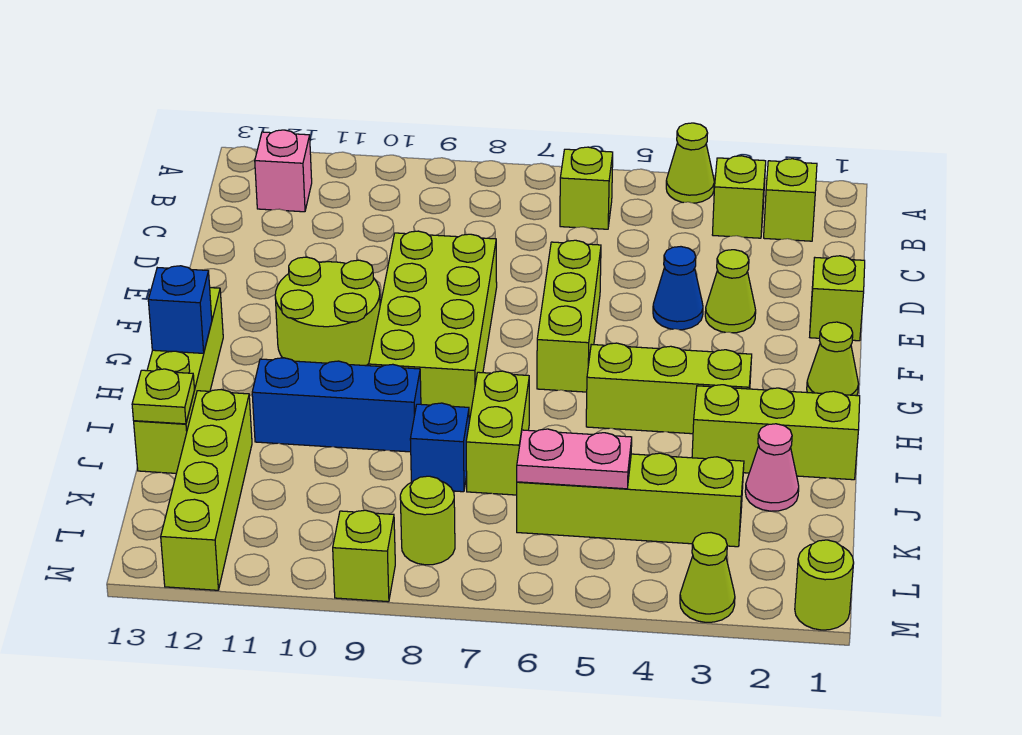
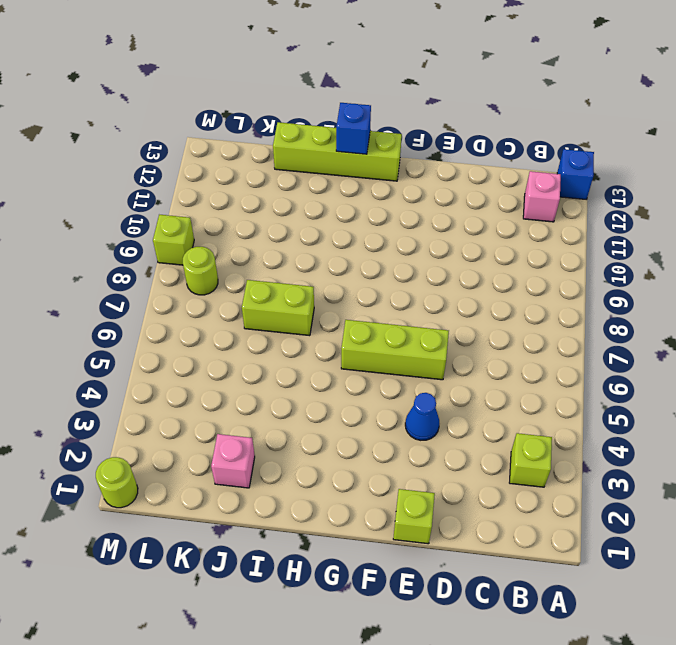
blue 1x1 brick [557,149,594,199] -> blue 1x1 brick moved to [410,403,469,492]
pink 1x1 brick [211,434,255,488] -> pink 1x1 cone [745,424,799,511]
none -> lime 1x1 cone [666,123,714,203]
none -> lime 1x1 brick [764,159,817,241]
none -> lime 1x1 brick [560,147,613,229]

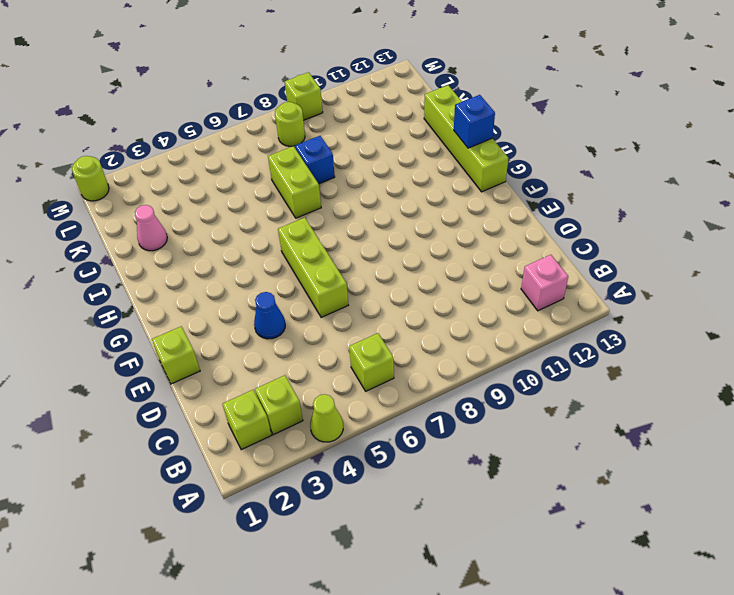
none -> lime 1x1 cone [705,250,756,333]
none -> lime 2x4 brick [369,231,497,420]
none -> lime 2x2 round brick [275,257,380,366]

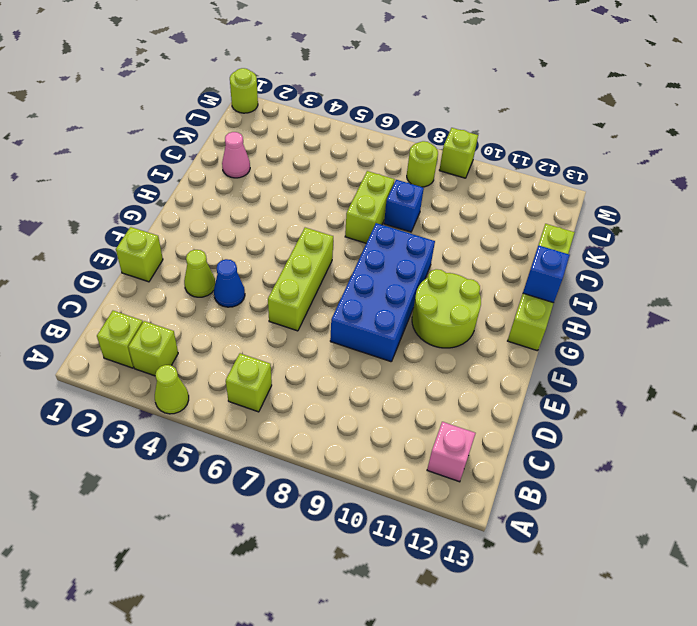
blue 2x4 brick [330,223,435,362] -> lime 2x4 brick [369,231,497,420]
none -> lime 1x1 cone [807,322,859,396]
none -> lime 1x3 brick [586,343,752,434]
none -> lime 1x3 brick [692,385,860,480]

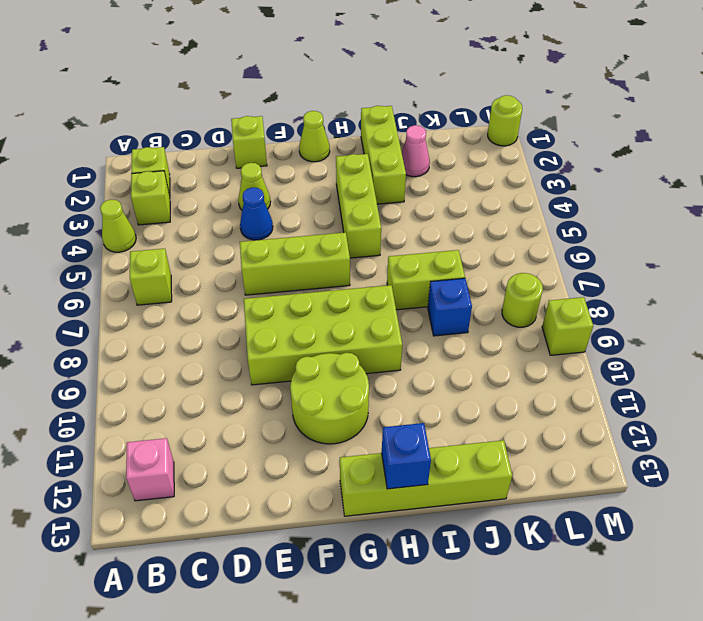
none -> blue 1x3 brick [252,358,421,452]
none -> lime 1x4 brick [161,390,252,590]
none -> lime 1x4 brick [517,453,744,547]

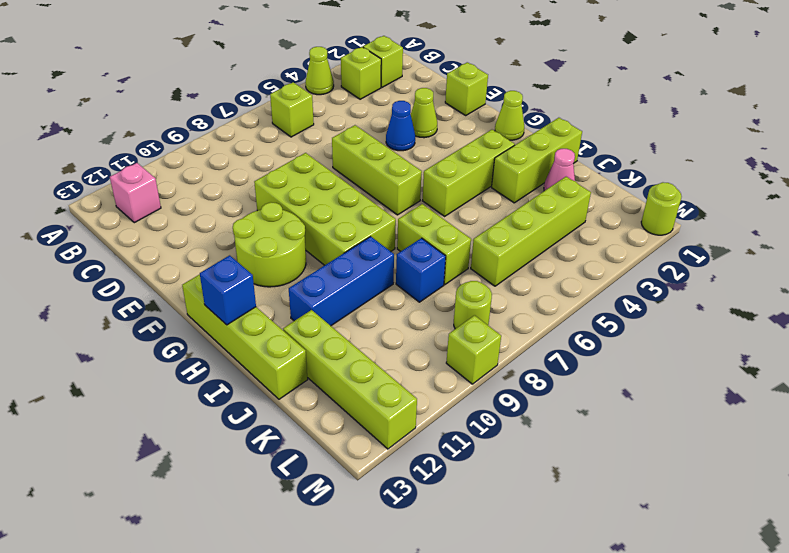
none -> lime 1x1 cone [680,533,735,622]
none -> lime 1x1 plate [132,369,195,424]
none -> pink 1x2 plate [517,429,632,489]

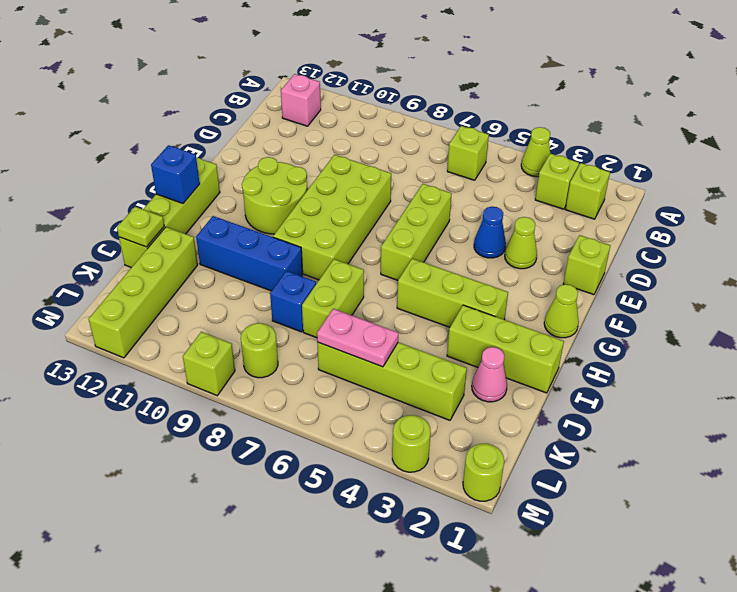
lime 1x1 round brick [392,415,431,472] -> lime 1x1 cone [680,533,735,622]

